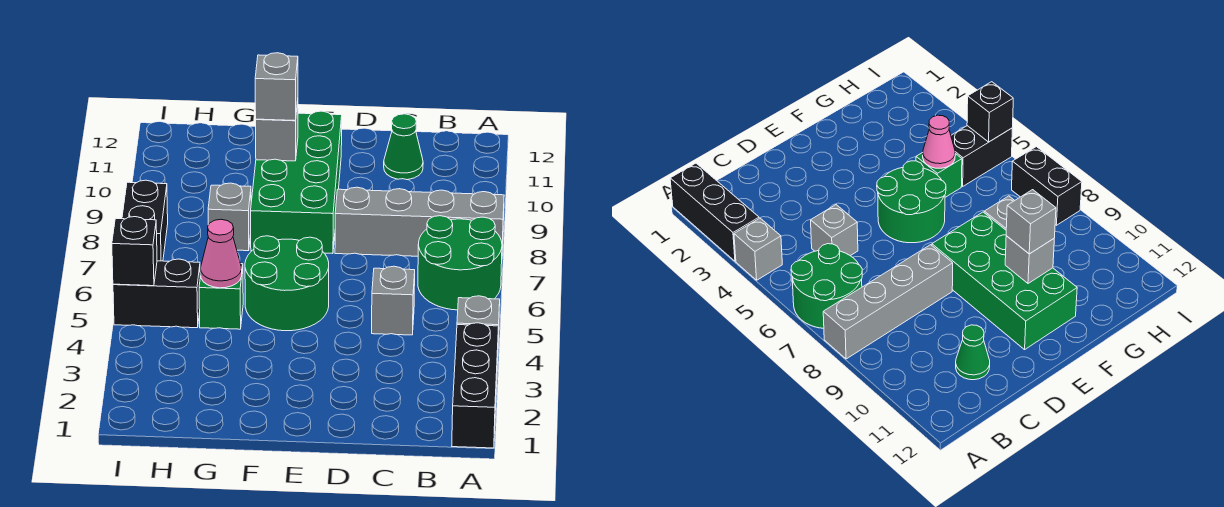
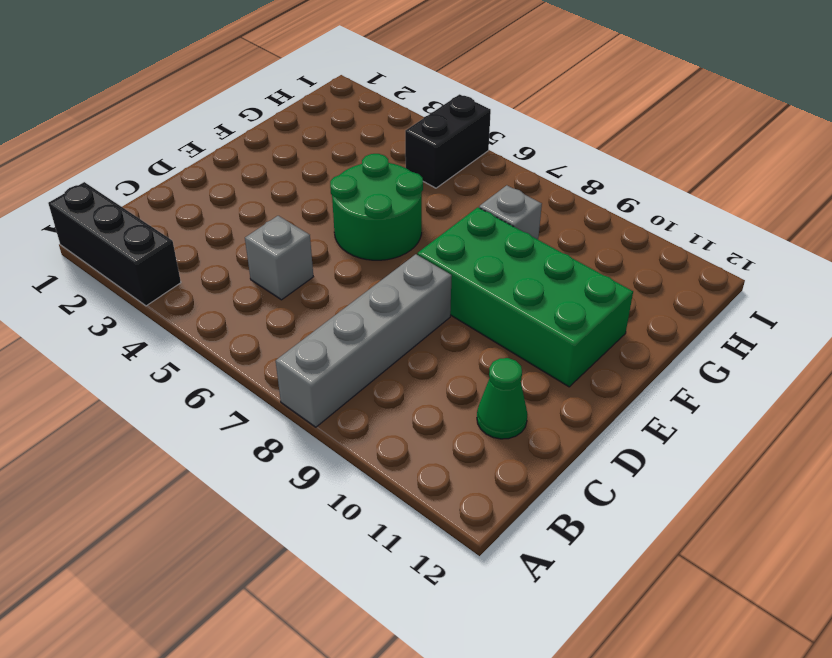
none -> grey 1x1 brick [457,296,500,341]
none -> green 2x2 round brick [418,216,502,310]
none -> green 1x1 brick [199,264,243,329]

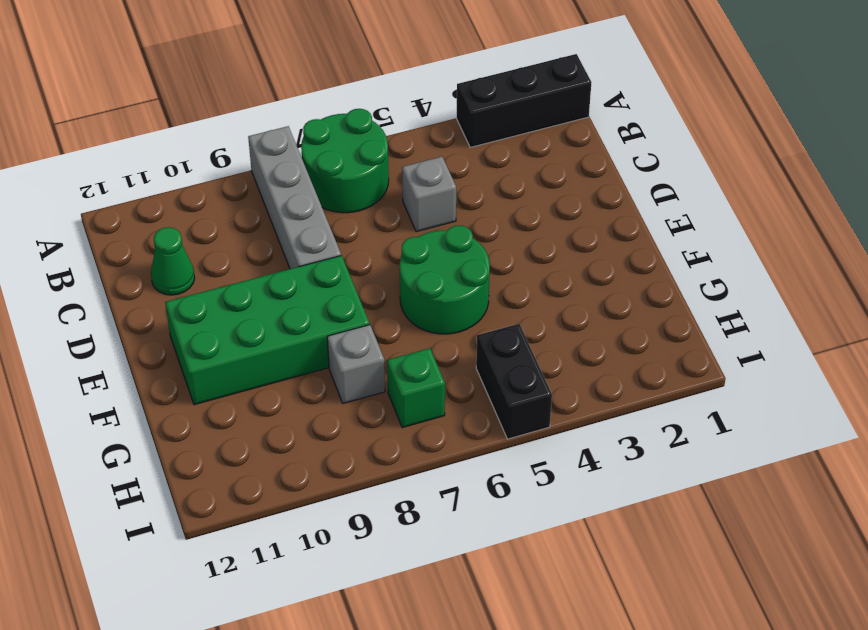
green 1x1 brick [387,348,445,428] -> green 1x1 brick moved to [199,264,243,329]
none -> grey 1x1 brick [457,296,500,341]
none -> black 1x2 brick [122,180,168,261]
none -> grey 1x1 brick [256,101,298,161]

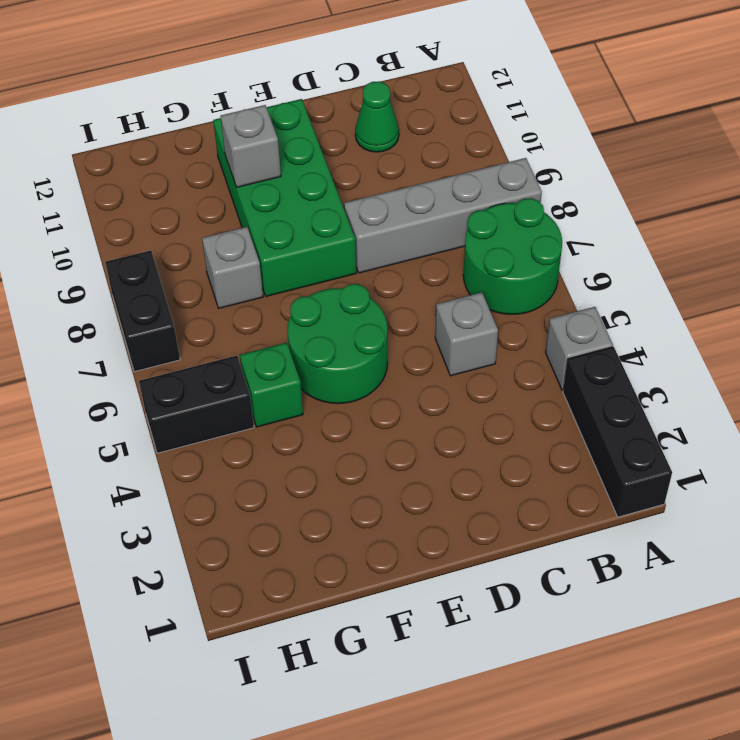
none -> pink 1x1 cone [201,219,242,288]
none -> black 1x1 brick [112,217,157,286]
none -> grey 1x1 brick [255,53,298,121]

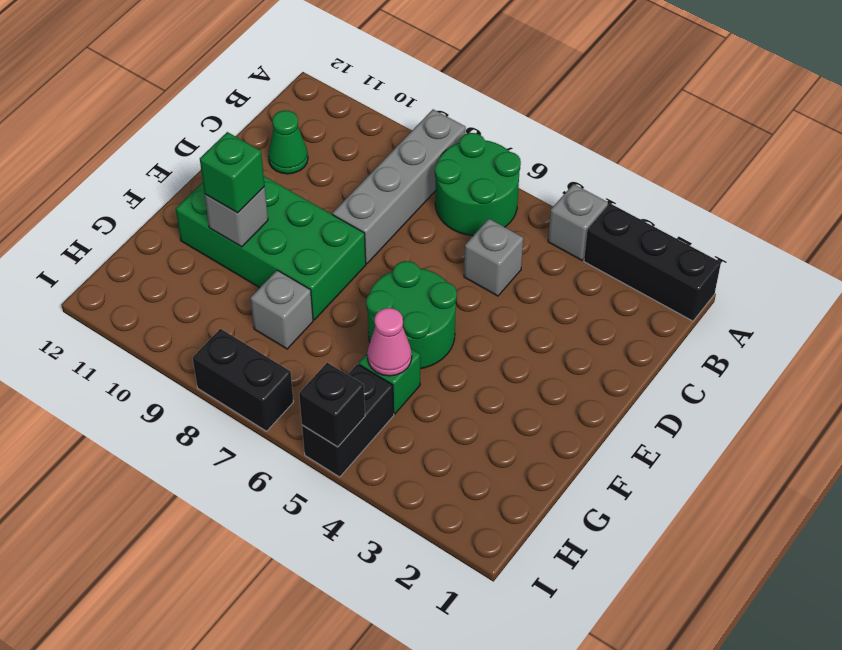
green 1x1 brick [200,132,265,213] -> grey 1x1 brick [255,53,298,121]

